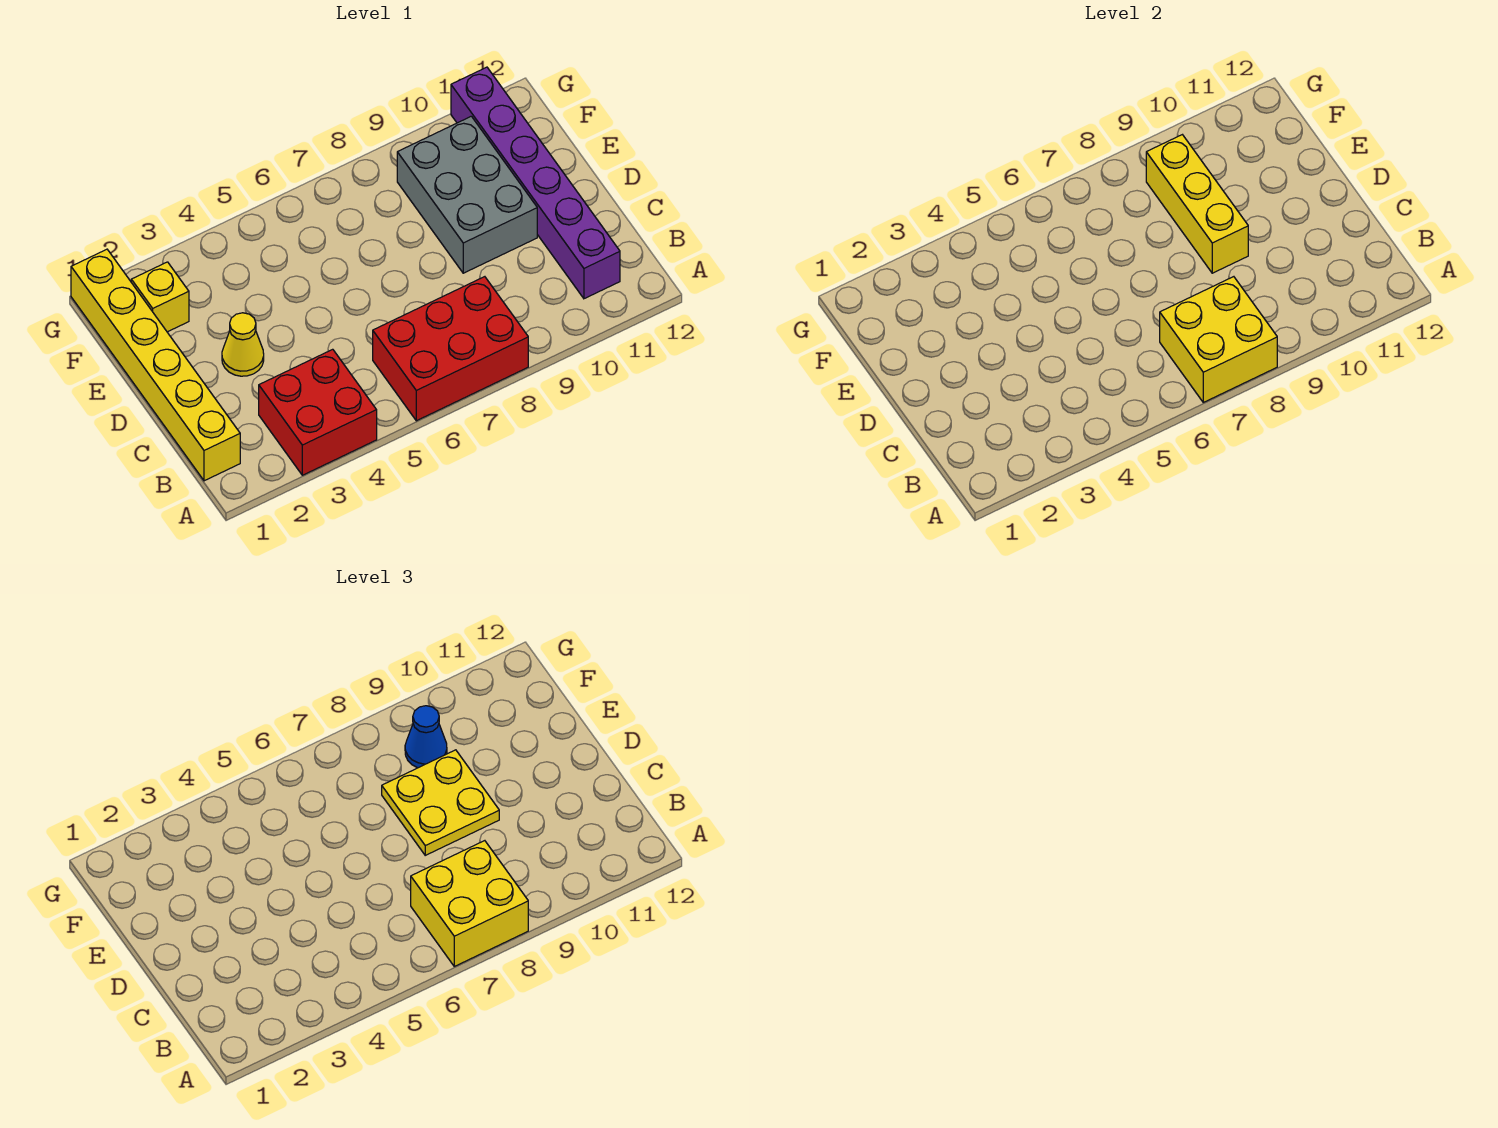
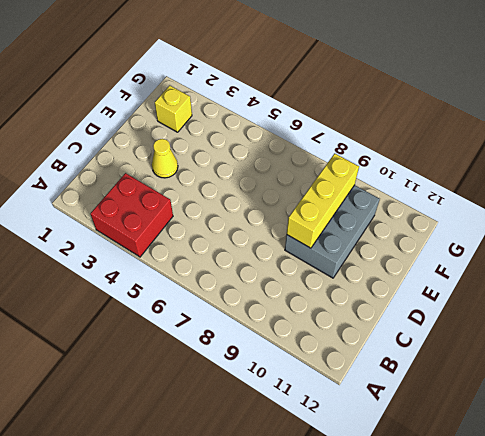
none -> red 2x3 brick [373,277,528,421]
none -> yellow 1x6 brick [71,249,240,481]
none -> purple 1x6 brick [451,67,620,299]

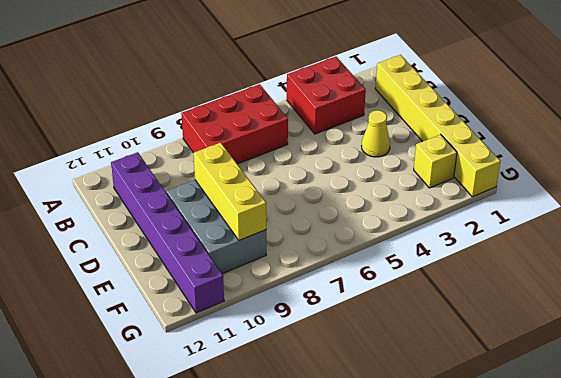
none -> yellow 2x2 brick [1160,277,1277,402]
none -> yellow 2x2 brick [411,841,528,966]
none -> yellow 2x2 plate [382,750,499,855]

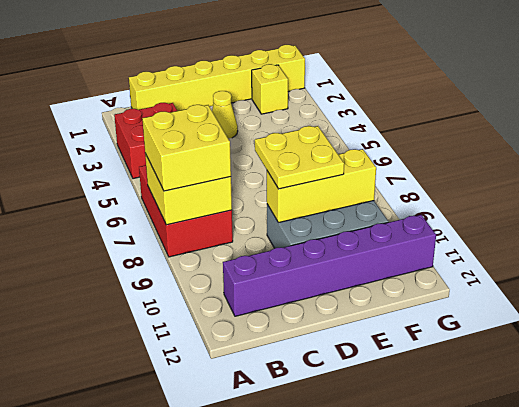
none -> blue 1x1 cone [405,706,447,768]

